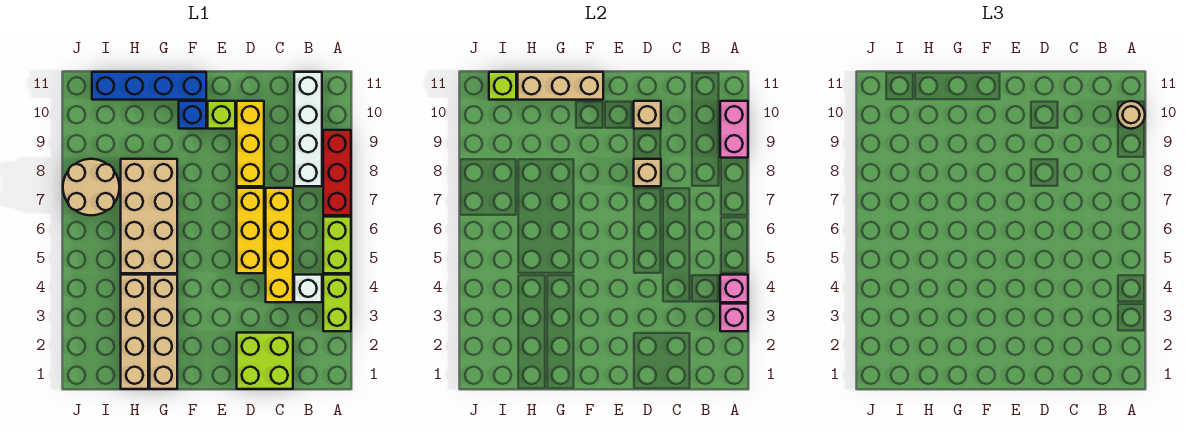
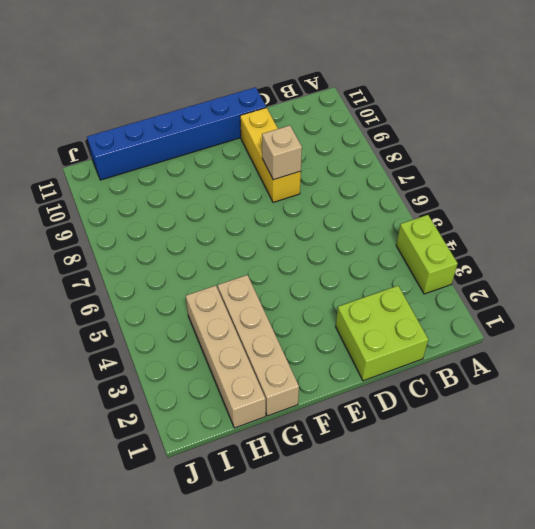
blue 1x6 brick [87,87,266,180] -> blue 1x4 brick [92,72,206,100]
none -> lime 1x2 brick [323,217,351,273]
none -> red 1x3 brick [323,130,351,215]
none -> white 1x1 brick [294,275,322,302]

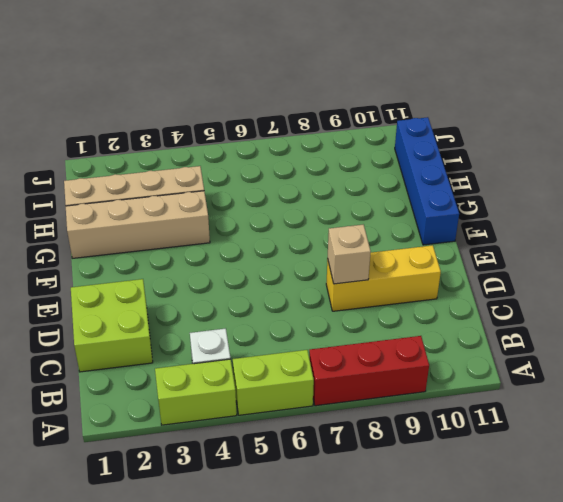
none -> white 1x4 brick [294,72,322,186]
none -> yellow 1x4 brick [266,188,293,302]
none -> yellow 1x3 brick [237,188,264,273]

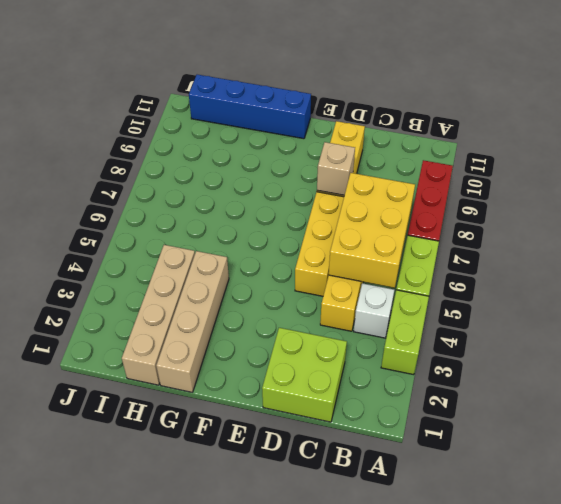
yellow 2x3 brick [329,173,415,288] -> none
none -> white 1x4 brick [294,72,322,186]
none -> lime 1x1 brick [208,101,235,129]
none -> blue 1x1 brick [179,101,206,129]

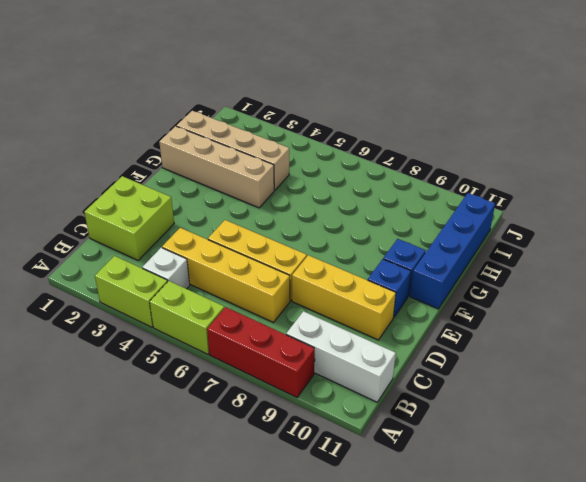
white 1x3 brick [286,311,396,402] -> white 1x4 brick [294,72,322,186]
blue 1x1 brick [368,259,411,318] -> lime 1x1 brick [208,101,235,129]
none -> tan 2x4 brick [121,159,177,273]
none -> tan 2x2 round brick [63,159,119,215]
none -> pink 1x1 brick [720,304,748,331]

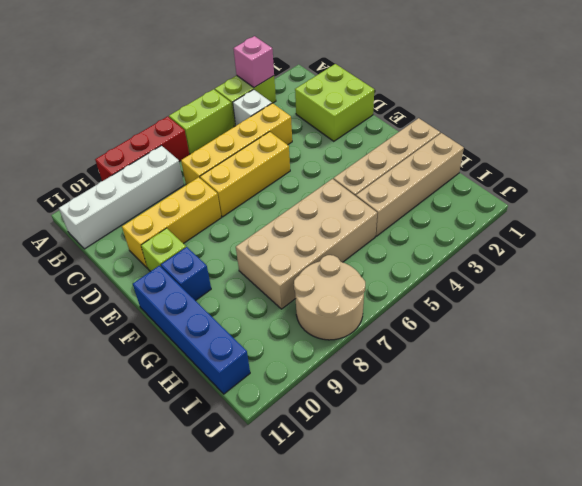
none -> pink 1x1 brick [720,275,748,302]
none -> pink 1x2 brick [720,101,748,158]
none -> tan 1x1 brick [634,159,661,186]

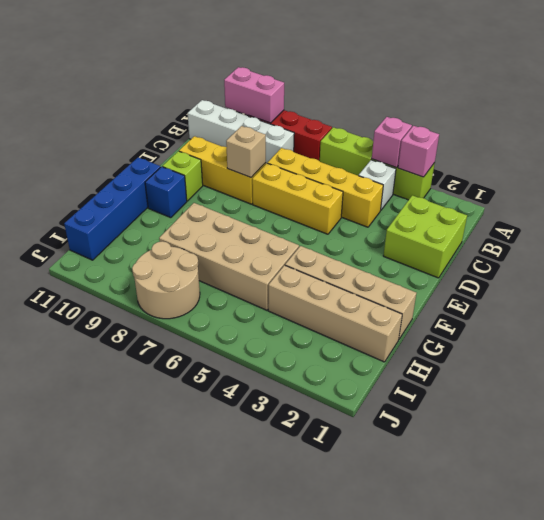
none -> tan 1x1 brick [634,101,661,129]
none -> tan 1x3 brick [518,72,603,100]
none -> lime 1x1 brick [489,72,516,100]

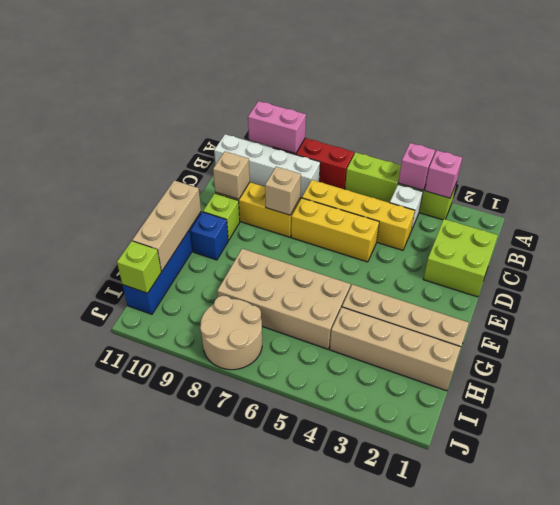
none -> tan 1x1 round brick [1117,101,1145,129]

